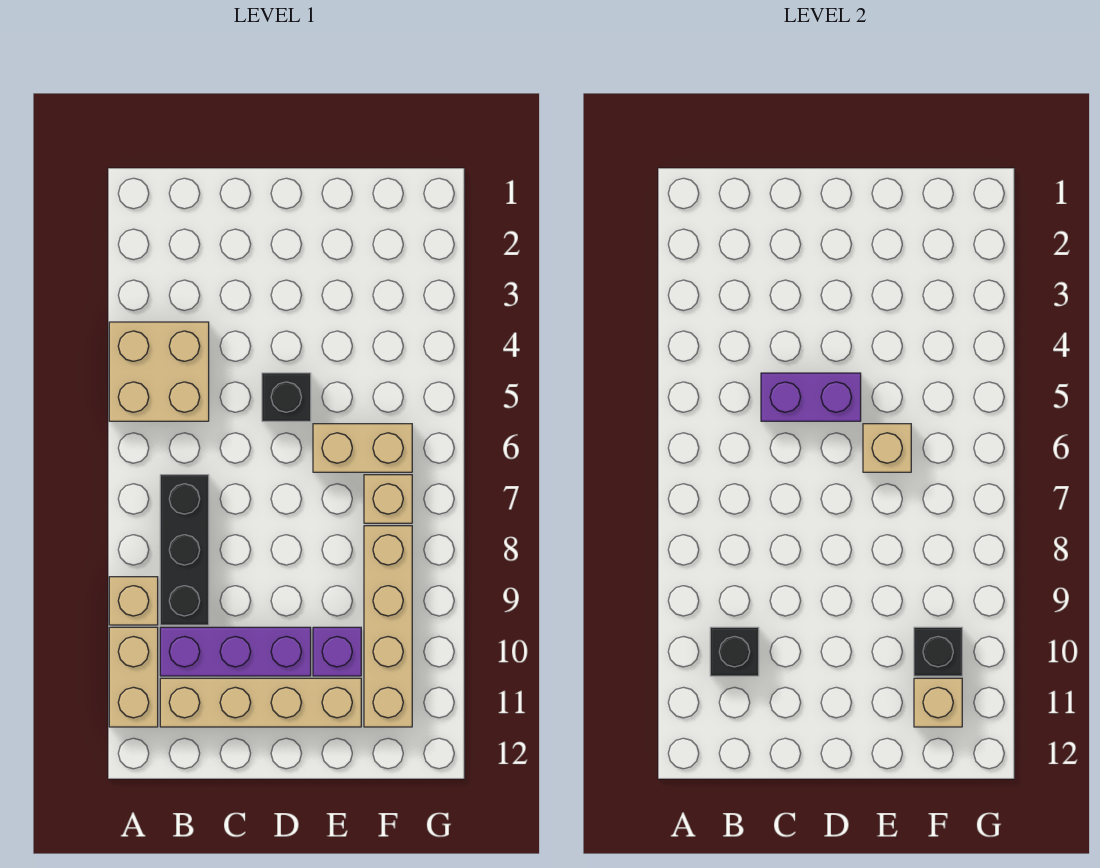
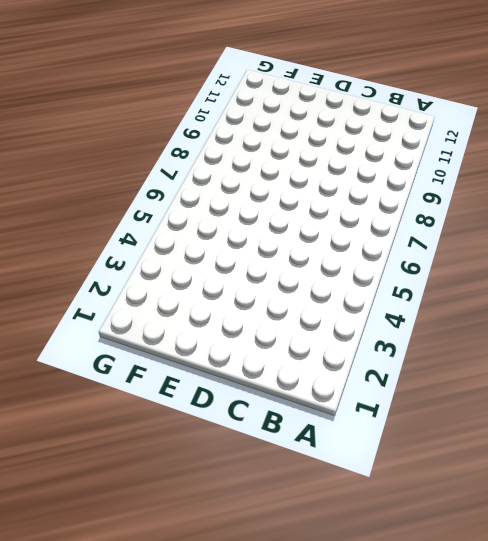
none -> tan 2x2 brick [109,322,209,421]
none -> tan 1x1 brick [109,577,158,625]
none -> tan 1x2 brick [109,627,158,727]

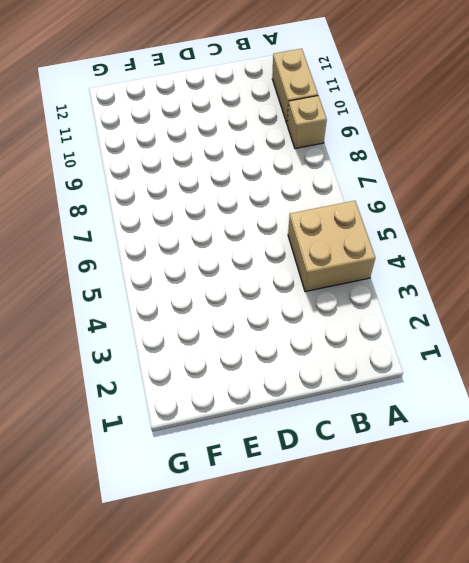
none -> black 1x3 brick [160,475,209,625]
none -> purple 1x3 brick [160,627,311,676]
none -> tan 1x4 brick [160,678,361,727]

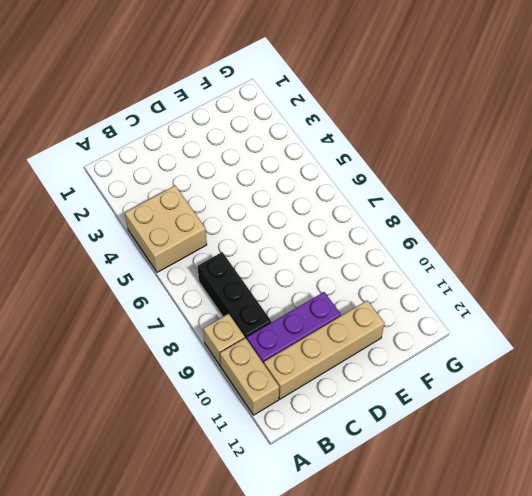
none -> black 1x1 brick [262,373,311,421]
none -> tan 1x2 brick [313,424,412,472]
none -> purple 1x1 brick [313,627,361,676]

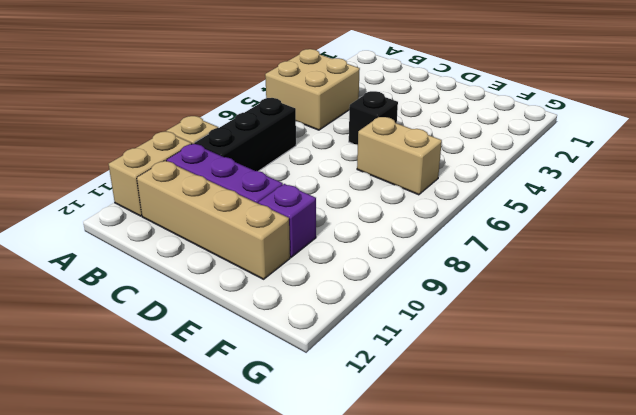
none -> tan 1x1 brick [364,475,412,523]
none -> tan 1x4 brick [364,526,412,727]
none -> black 1x1 brick [710,627,759,676]

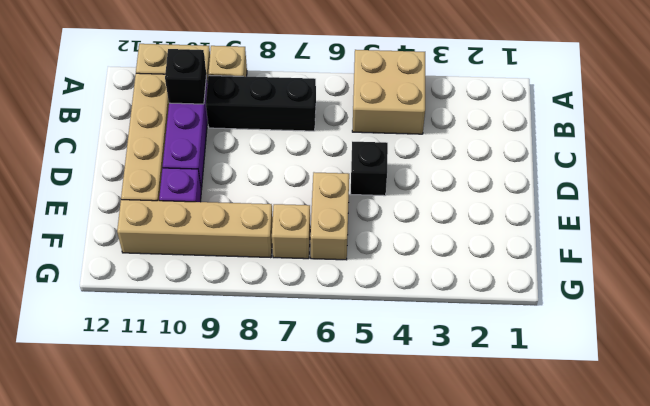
none -> purple 1x2 brick [761,373,861,421]
none -> tan 1x1 brick [863,424,911,472]
none -> black 1x1 brick [914,627,962,676]

